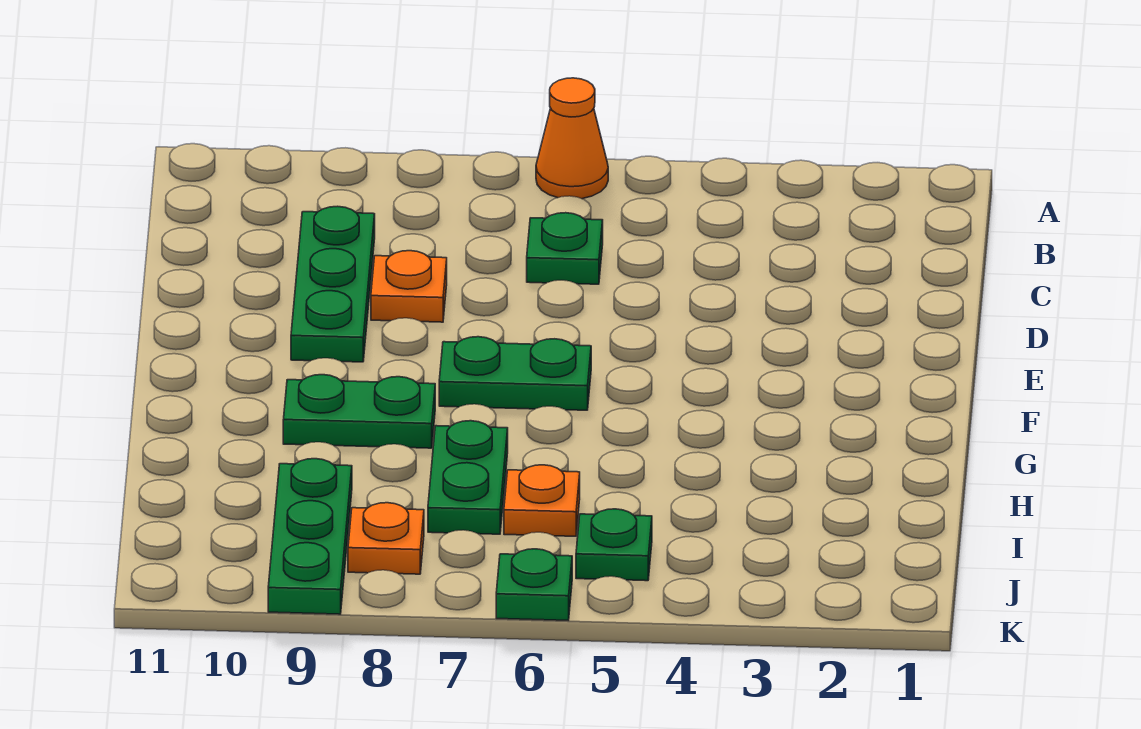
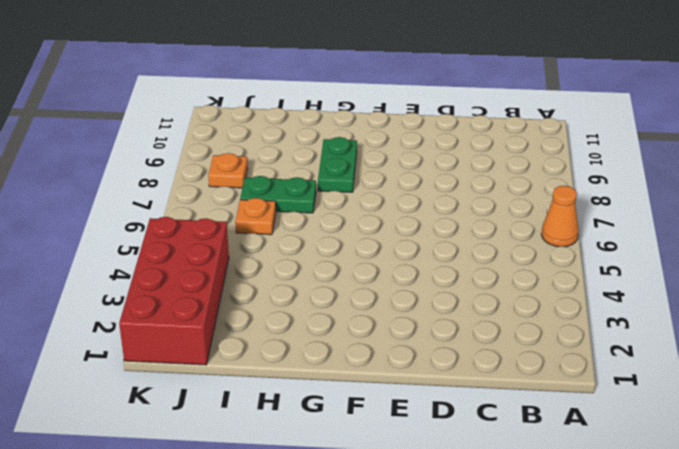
red 2x4 brick [119,217,229,365] -> none
none -> green 1x1 plate [527,213,603,284]
none -> green 1x3 plate [291,206,375,362]
none -> orange 1x1 plate [371,251,447,322]

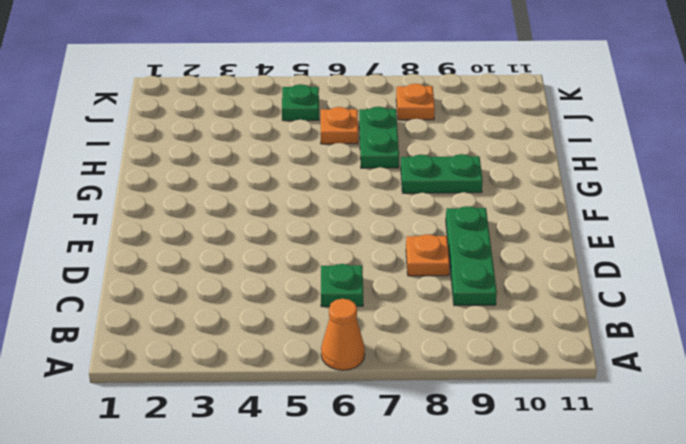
none -> green 1x2 plate [439,337,591,410]
none -> green 1x3 plate [268,459,352,614]
none -> green 1x1 plate [496,549,572,620]

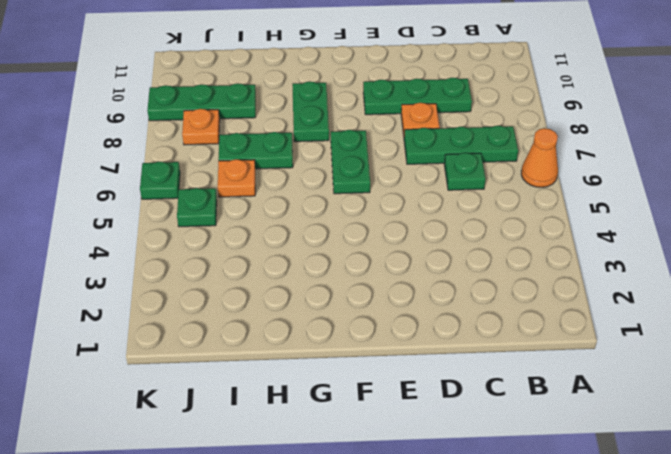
green 1x3 plate [404,126,518,164] -> none

